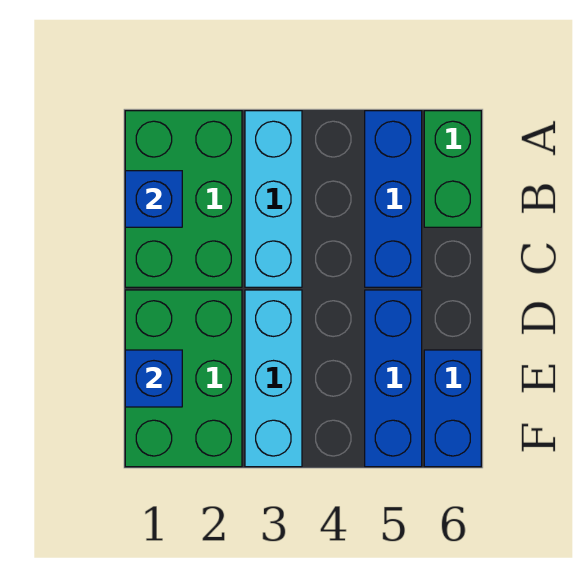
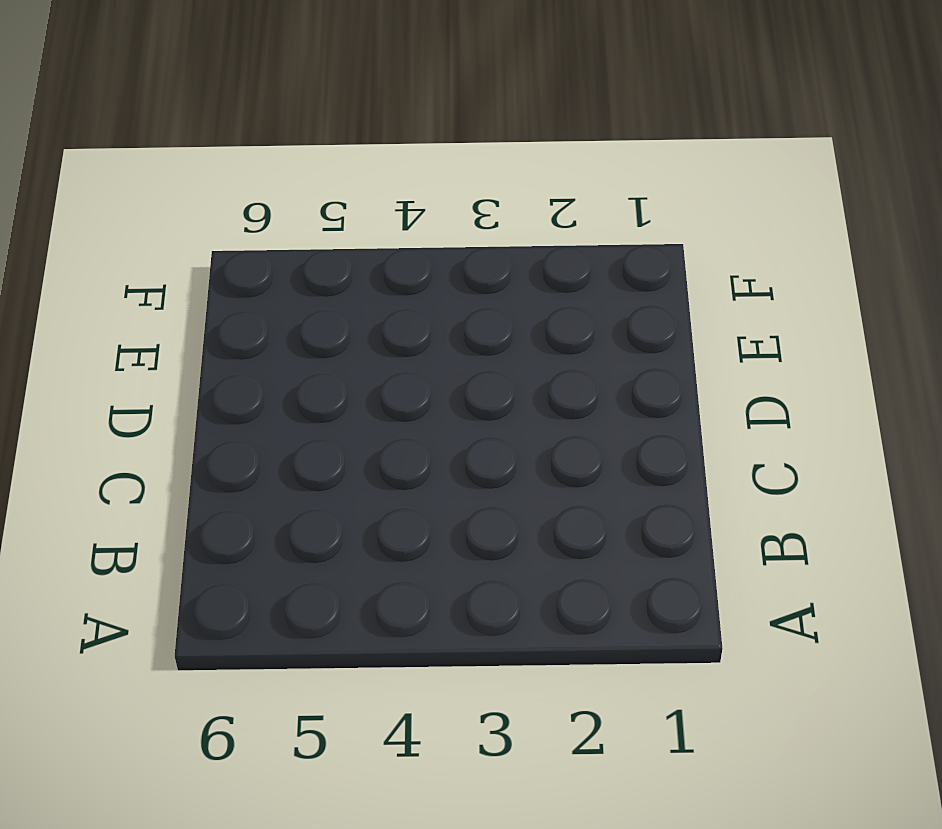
none -> green 2x3 brick [125,111,242,287]
none -> cyan 1x3 brick [245,111,302,287]

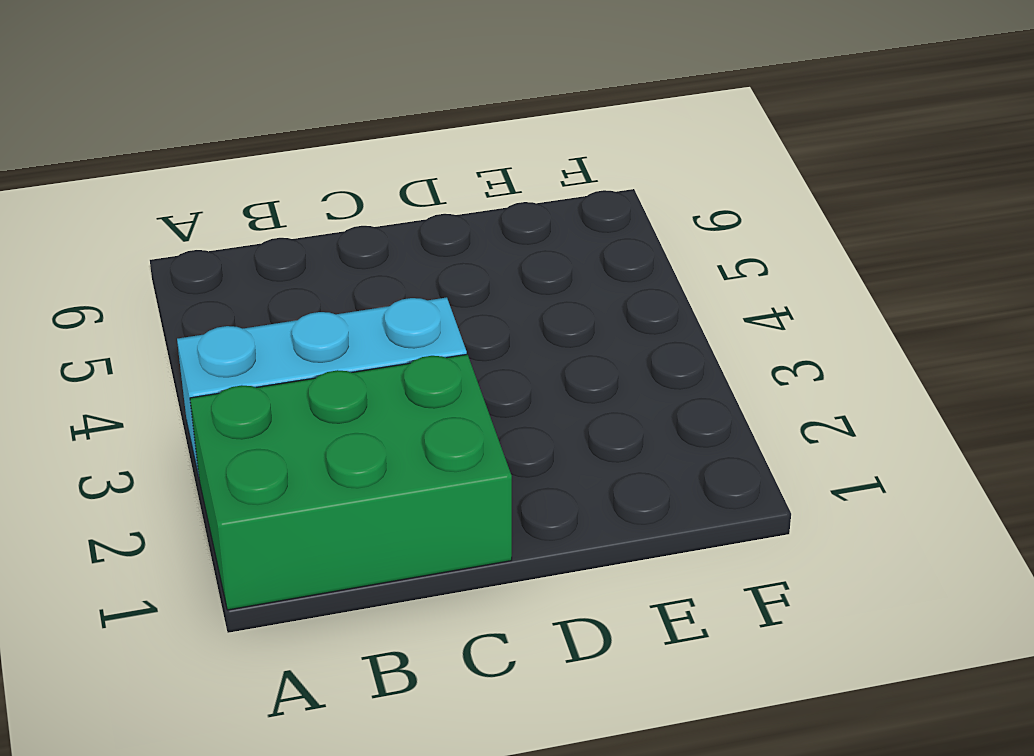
none -> blue 1x3 brick [365,111,422,287]
none -> green 1x2 brick [424,111,481,227]

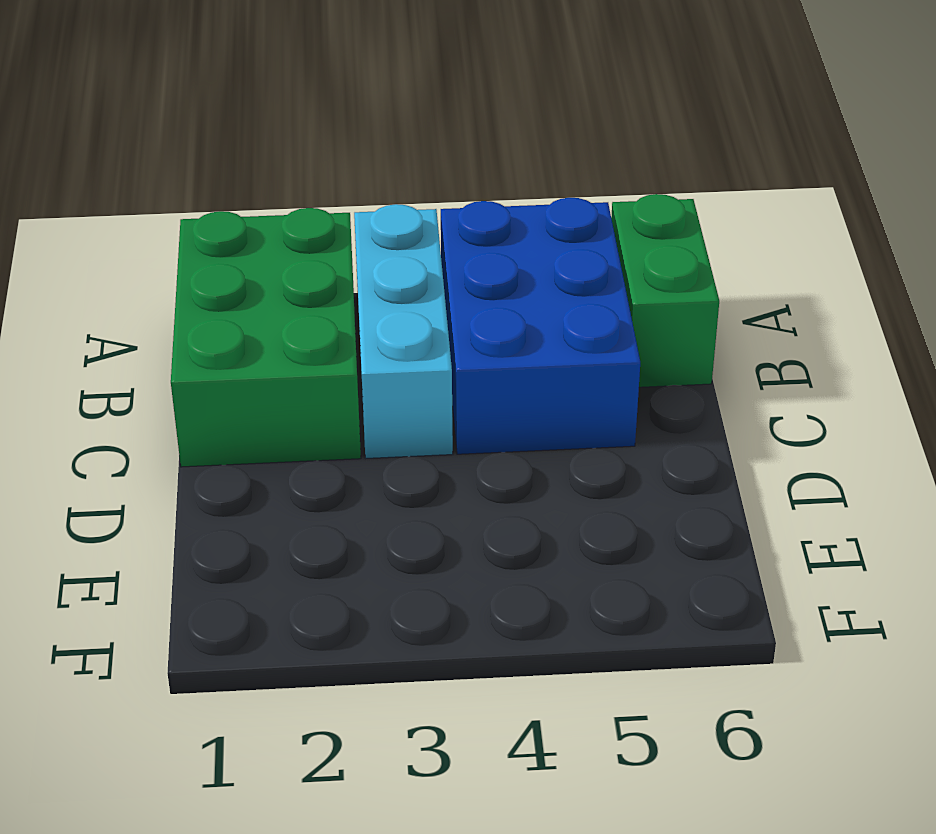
blue 2x3 brick [441,198,640,454] -> blue 1x3 brick [365,111,422,287]
none -> green 2x3 brick [125,290,242,467]
none -> cyan 1x3 brick [245,290,302,467]

